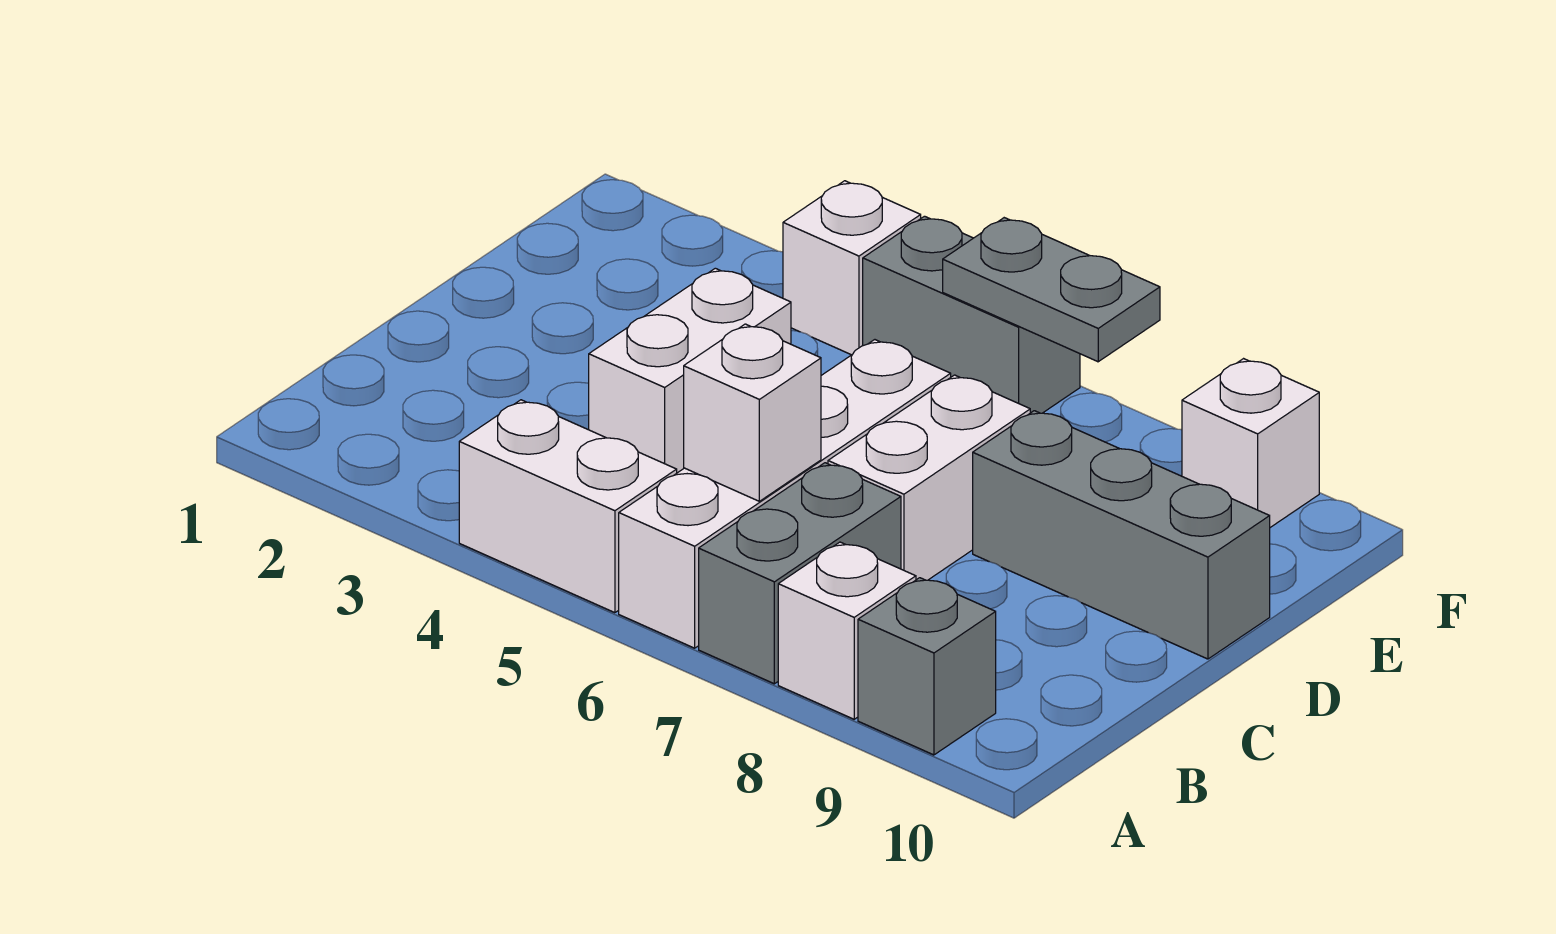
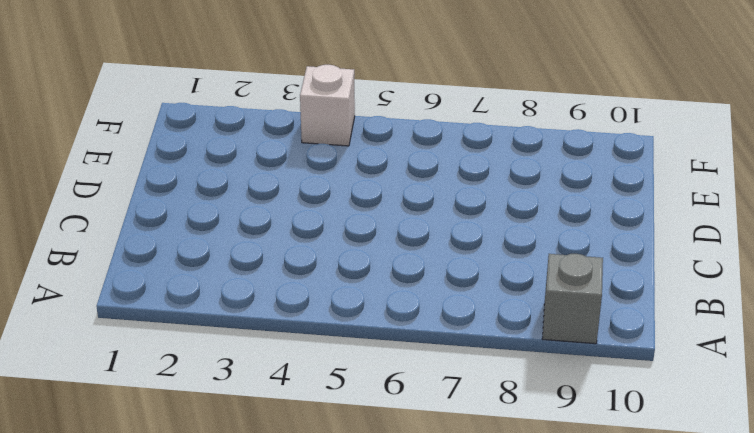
none -> white 1x2 brick [459,400,677,613]
none -> white 1x4 brick [619,340,951,648]
none -> grey 1x2 brick [699,463,901,684]

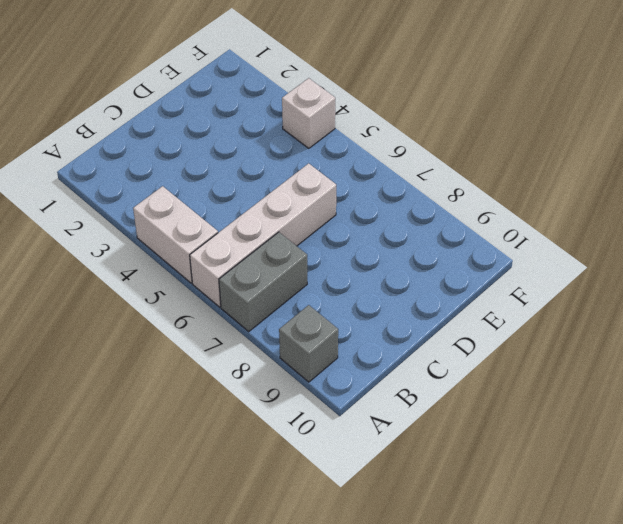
none -> white 1x1 brick [778,542,916,719]
none -> white 1x2 brick [589,268,791,473]
none -> white 1x2 brick [828,375,1030,580]

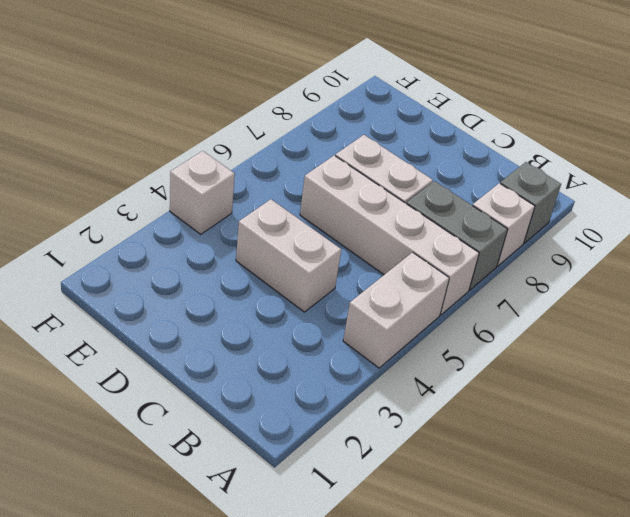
none -> grey 1x3 brick [973,411,1270,659]
none -> grey 1x2 brick [863,216,1080,413]
none -> white 1x1 brick [1182,359,1319,527]

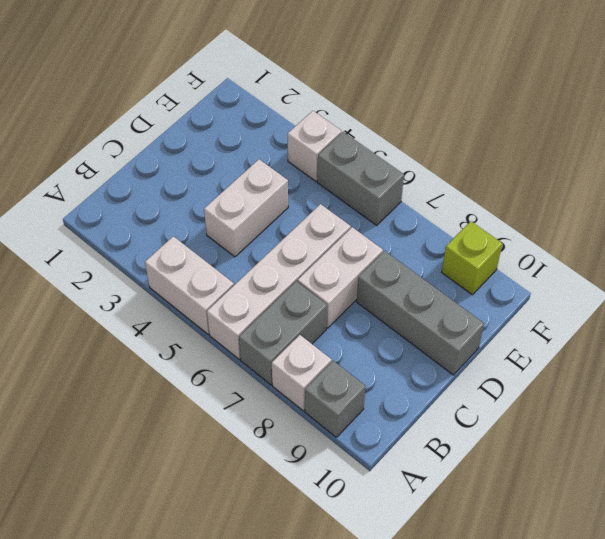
lime 1x1 brick [442,221,502,295] -> white 1x1 brick [1182,359,1319,527]
none -> white 1x1 brick [684,324,821,501]
none -> grey 1x2 plate [943,218,1160,362]

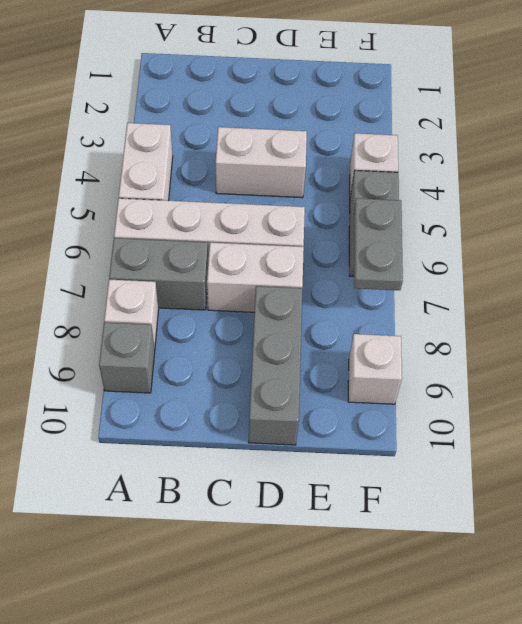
none -> white 1x1 brick [684,324,821,501]

